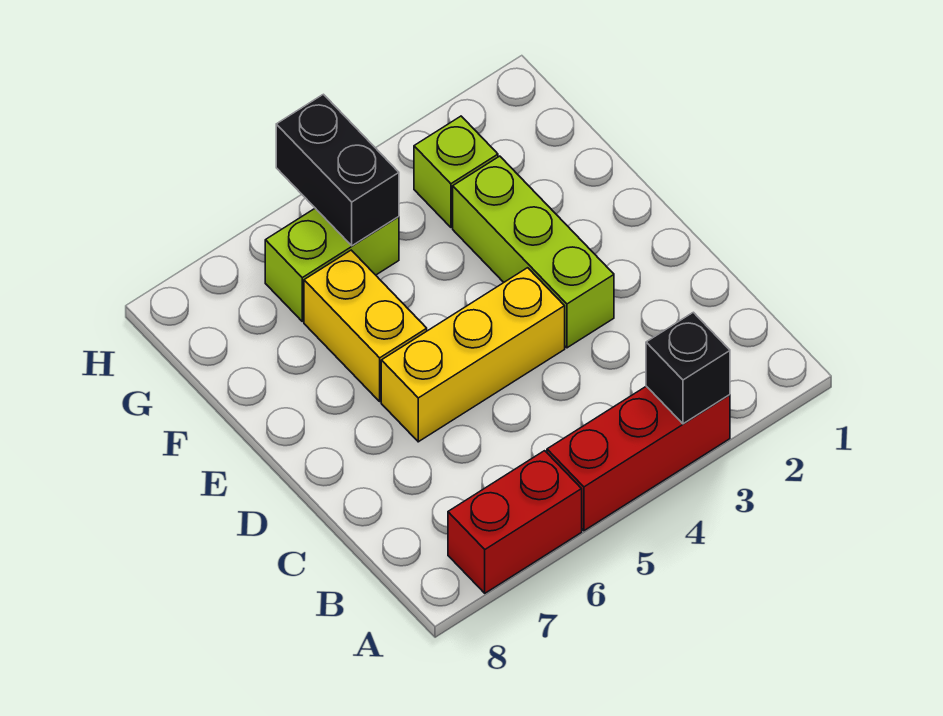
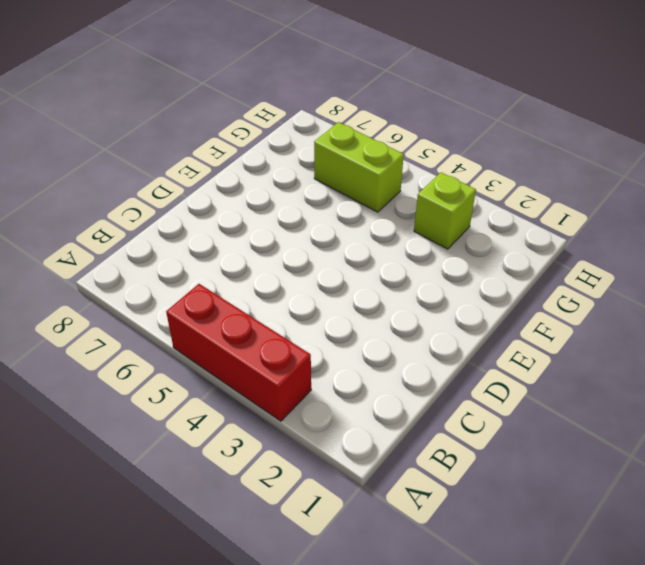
none -> red 1x2 brick [448,451,582,593]
none -> lime 1x3 brick [453,156,614,348]

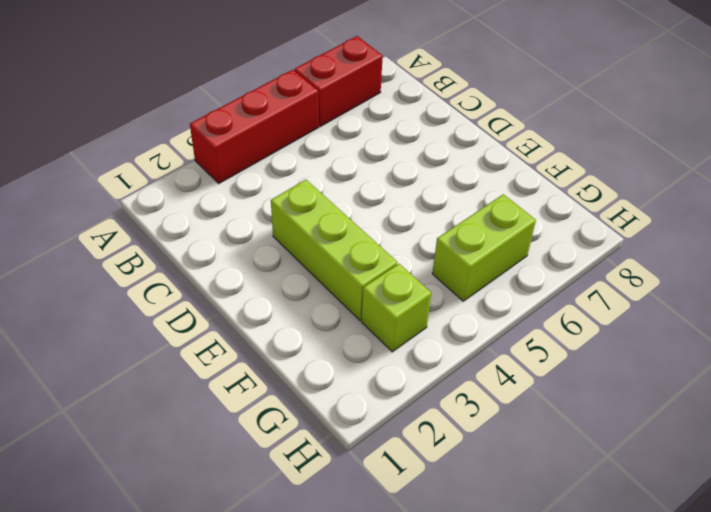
none -> yellow 1x3 brick [381,268,565,442]
none -> yellow 1x2 brick [304,250,427,401]

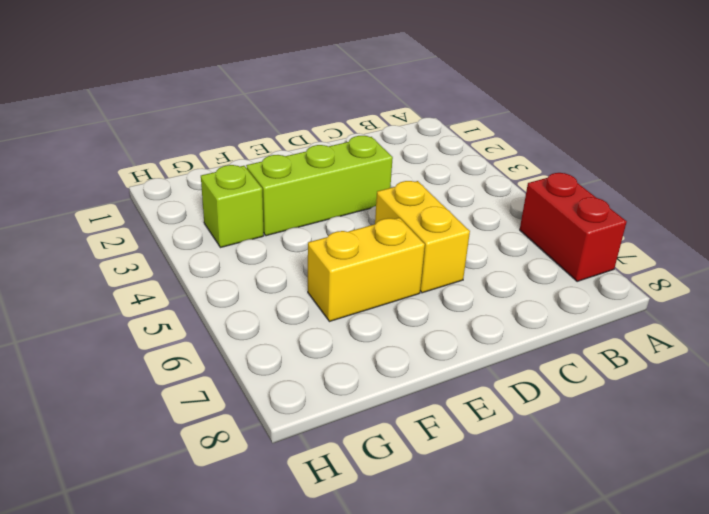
yellow 1x2 brick [375,181,470,293] -> yellow 1x3 brick [381,268,565,442]
none -> red 1x3 brick [547,386,730,531]
none -> lime 1x2 brick [265,208,399,321]

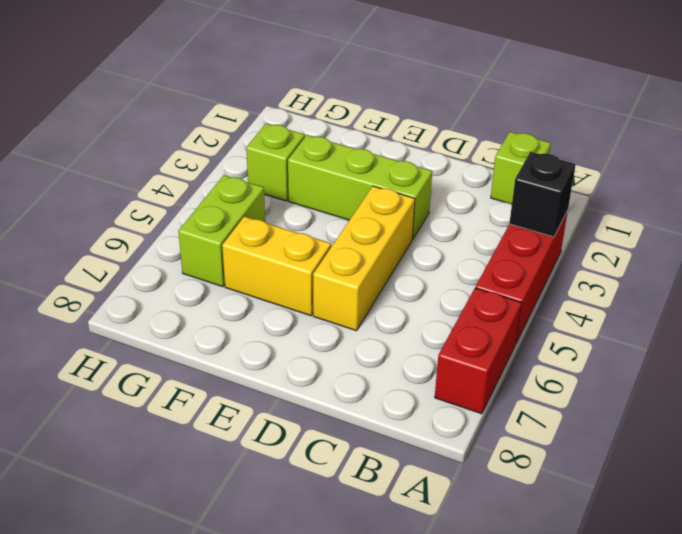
lime 1x1 brick [491,132,551,204] -> none
none -> black 1x2 brick [276,94,399,246]

